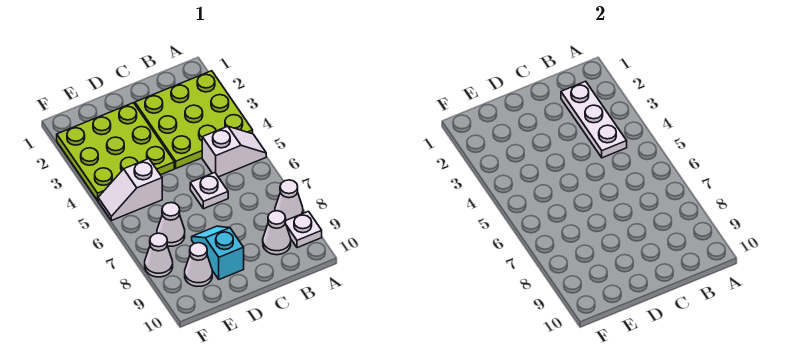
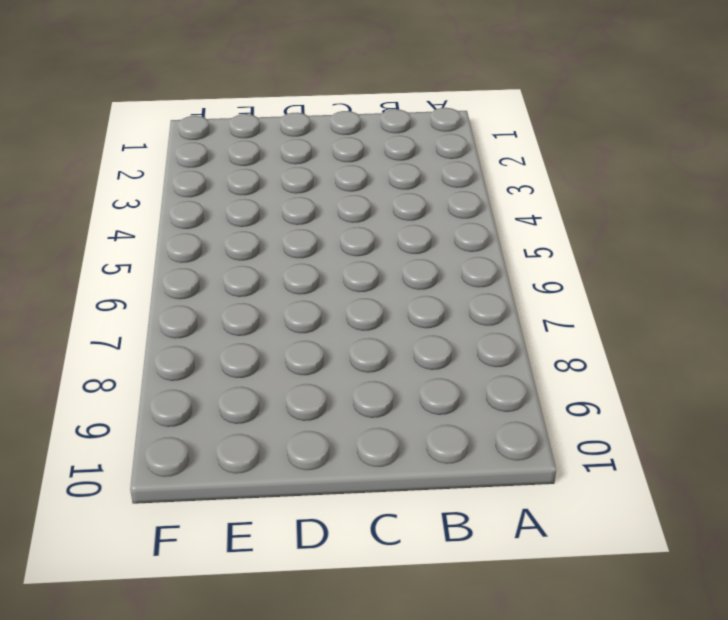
none -> lime 3x3 plate [135,71,253,168]
none -> white 1x2 slope [202,126,266,177]
none -> white 1x1 cone [275,180,303,220]

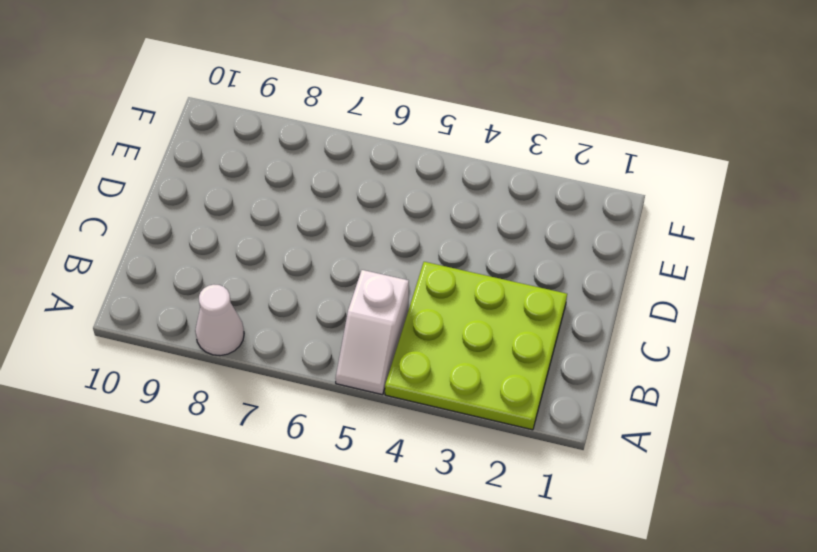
none -> white 1x1 plate [285,211,322,248]
none -> white 1x1 cone [263,211,291,255]
none -> white 1x1 plate [190,173,228,209]

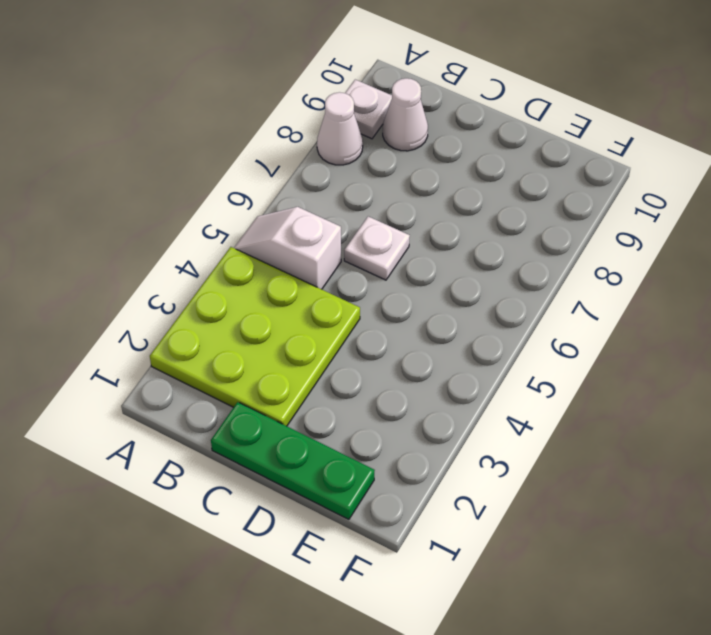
green 1x3 plate [211,402,375,519] -> none
none -> lime 3x3 plate [57,103,174,200]
none -> cyan 1x2 slope [192,226,244,279]
none -> white 1x2 slope [98,159,162,221]

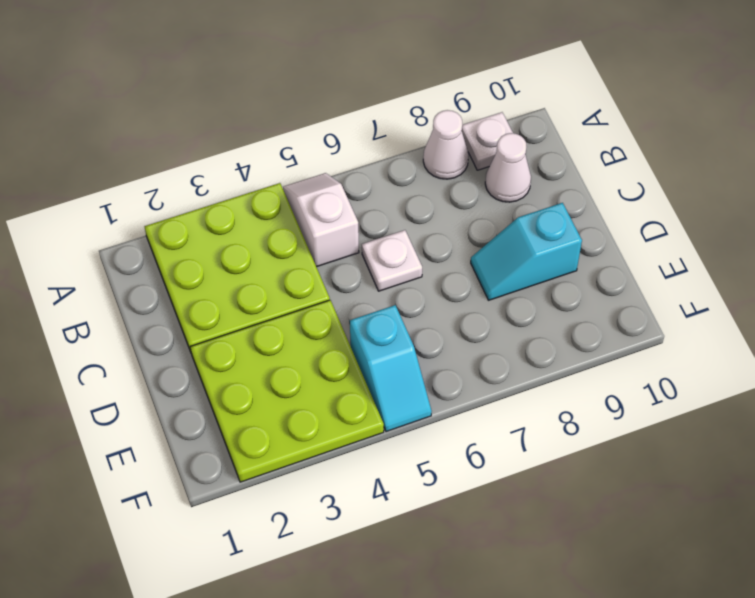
cyan 1x2 slope [350,305,432,432] -> white 1x2 slope [98,159,162,221]
none -> white 1x1 cone [157,203,185,246]
none -> white 1x1 cone [185,243,212,286]
none -> white 1x1 cone [145,233,173,277]

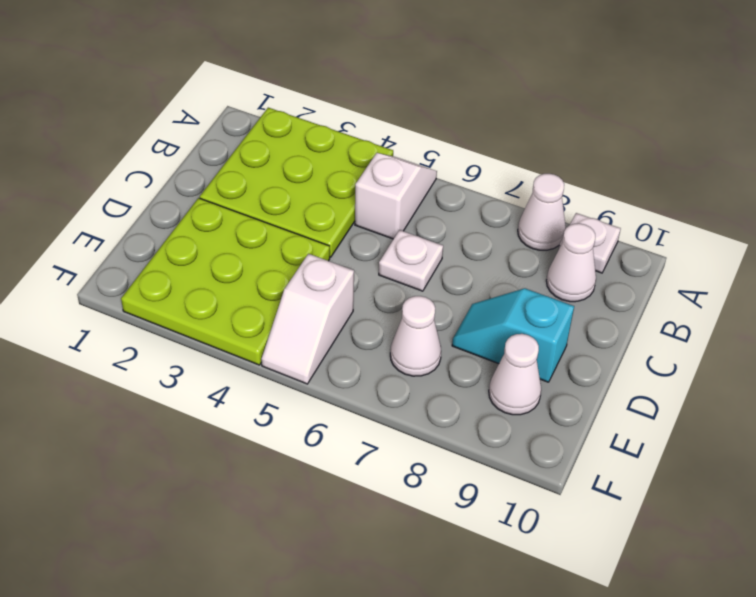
none -> white 1x1 cone [145,233,173,277]
none -> white 1x3 plate [561,81,627,158]

